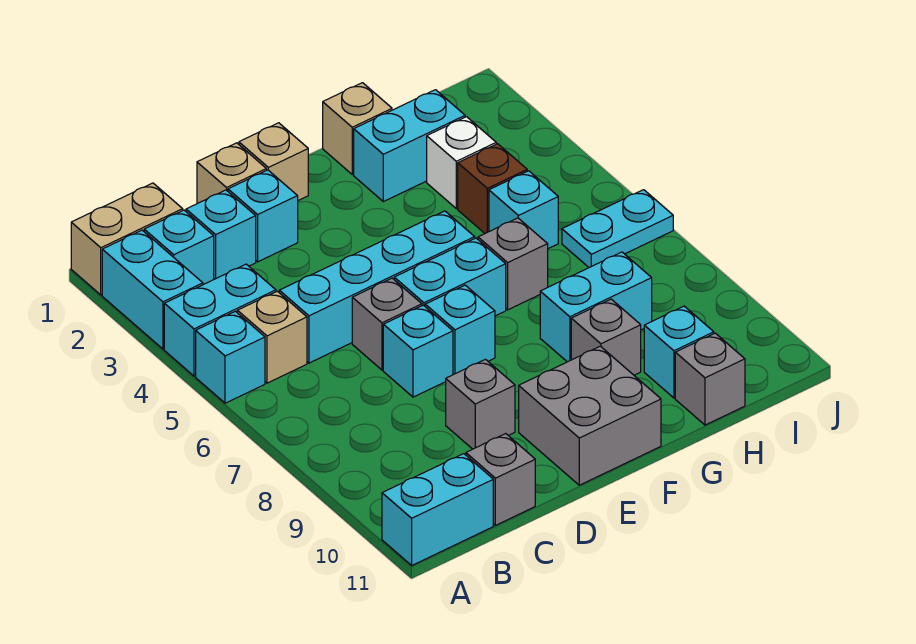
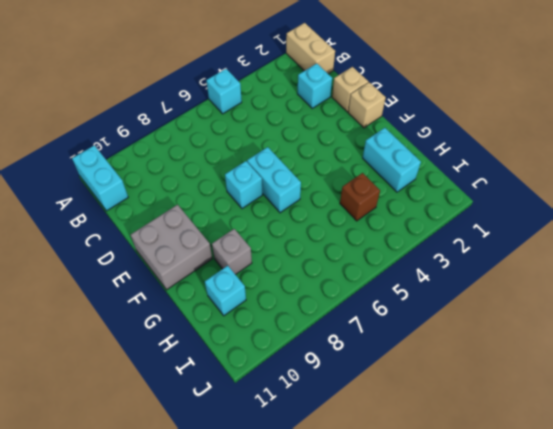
none -> cyan 1x2 brick [102,230,203,349]
none -> cyan 1x2 brick [164,264,276,376]
none -> cyan 1x1 brick [144,210,214,285]
none -> tan 1x1 brick [237,291,307,383]

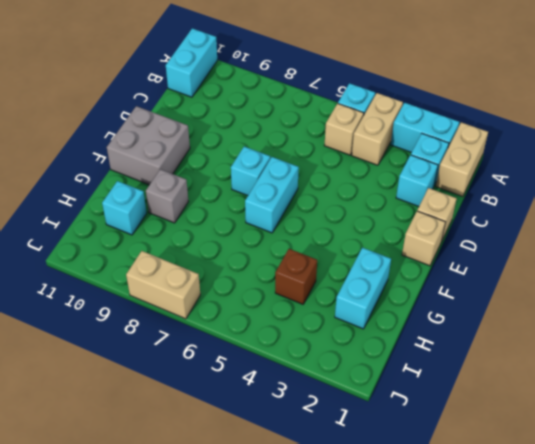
tan 1x2 brick [352,93,403,165] -> cyan 1x2 brick [164,264,276,376]
tan 1x2 brick [126,251,200,319] -> none
none -> cyan 1x4 brick [279,211,475,363]
none -> grey 1x1 brick [466,434,535,525]
none -> cyan 1x1 brick [228,170,298,262]
none -> grey 1x1 brick [352,278,422,370]

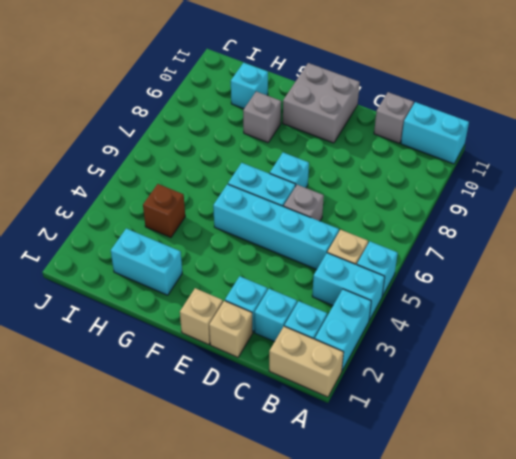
none -> cyan 1x1 brick [383,305,453,397]
none -> grey 1x1 brick [446,359,515,449]
none -> tan 1x1 brick [323,83,392,174]
none -> grey 1x1 brick [478,218,548,310]

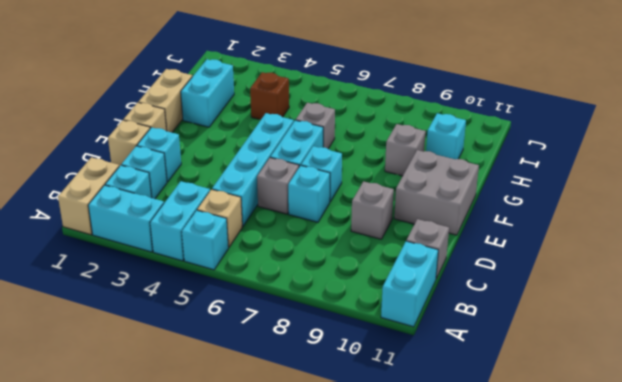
tan 1x2 brick [139,69,192,132] -> tan 1x1 brick [323,83,392,174]
none -> cyan 1x2 brick [540,252,652,362]
none -> white 1x1 brick [427,117,496,209]
none -> cyan 1x1 brick [489,171,558,249]
none -> grey 1x1 brick [675,333,745,425]

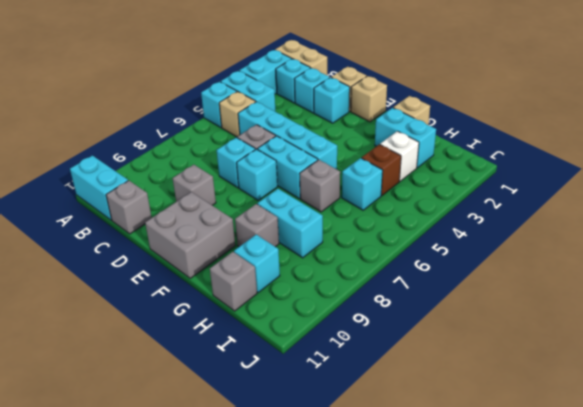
none -> cyan 1x2 plate [562,190,673,267]

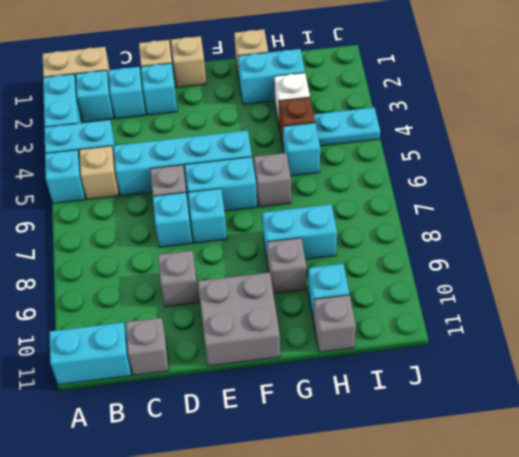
cyan 1x2 plate [314,107,380,146] -> cyan 1x2 plate moved to [562,190,673,267]

